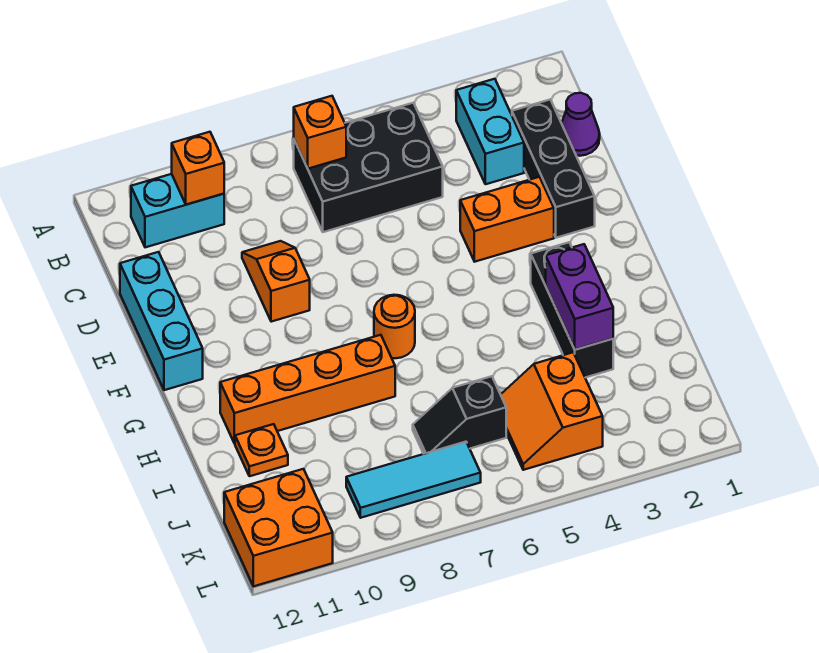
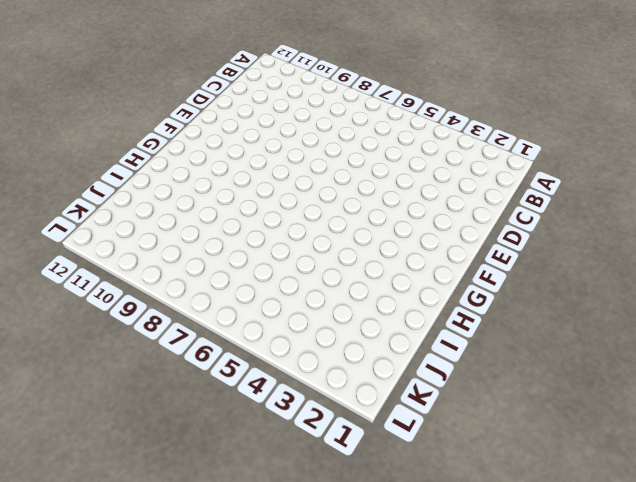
none -> cyan 1x2 brick [456,79,524,184]
none -> black 2x3 brick [294,103,443,232]
none -> cyan 1x2 brick [131,174,224,247]

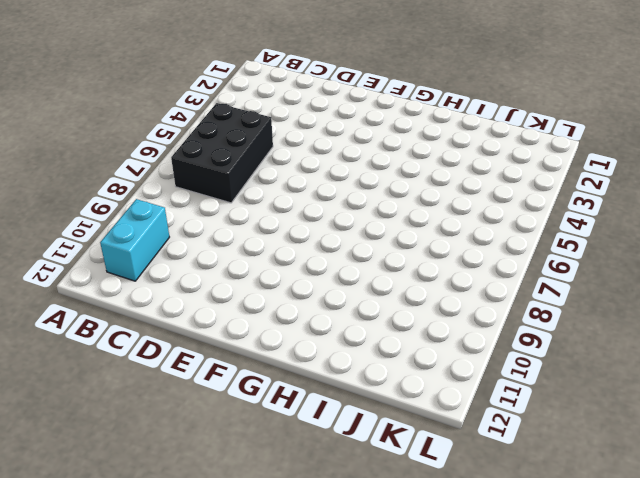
none -> cyan 1x2 brick [456,79,524,184]
none -> purple 1x1 cone [562,93,600,156]
none -> black 1x3 brick [512,100,595,238]

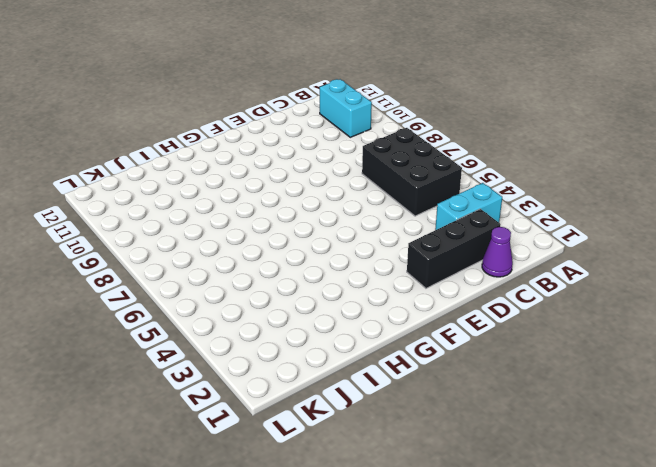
none -> orange 1x2 slope [242,241,310,322]
none -> cyan 1x3 brick [120,252,203,390]
none -> orange 1x2 brick [460,177,554,262]

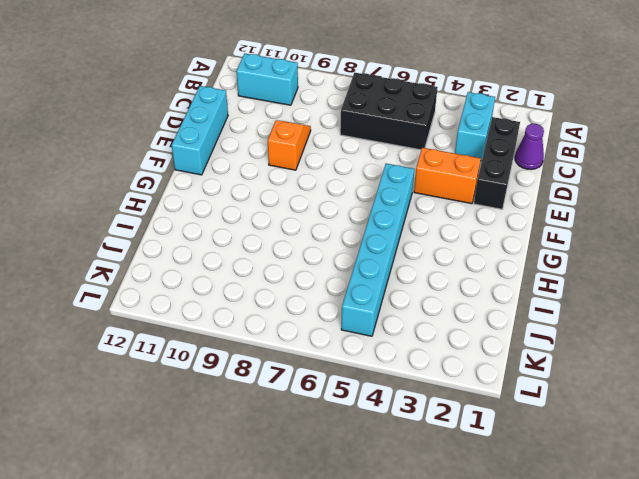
cyan 1x6 brick [341,164,414,336] -> orange 2x2 slope [501,353,603,470]
none -> black 1x3 brick [531,242,613,378]
none -> orange 1x1 round brick [374,295,415,358]
none -> orange 1x4 brick [220,335,395,444]

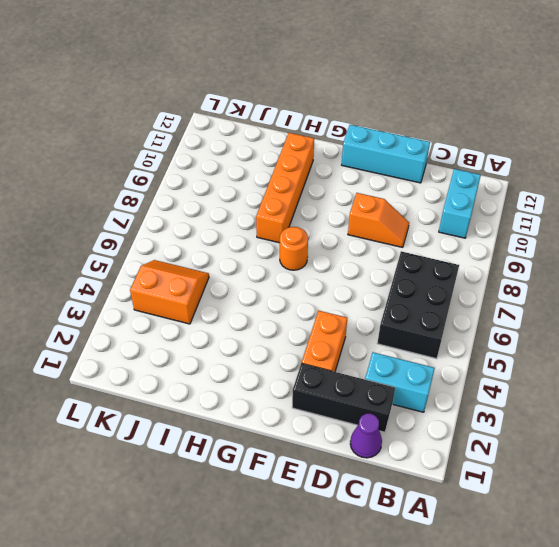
none -> black 1x3 brick [531,242,613,378]
none -> orange 1x1 plate [235,424,288,476]
none -> black 1x2 slope [413,376,506,454]

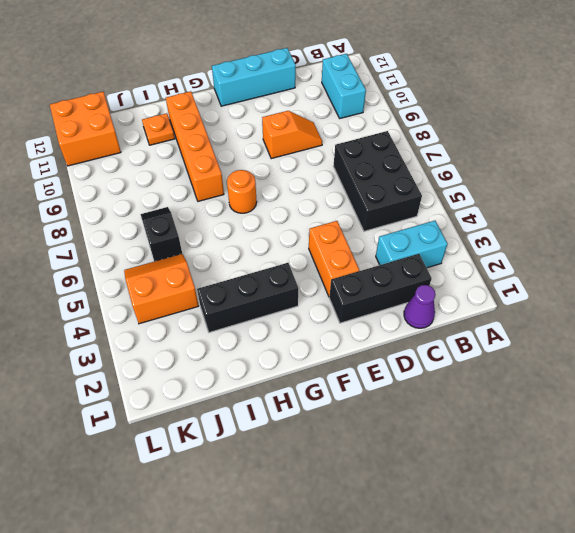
none -> cyan 1x3 tile [346,442,481,518]
none -> orange 1x1 brick [294,96,346,169]
none -> orange 1x1 brick [172,132,224,205]

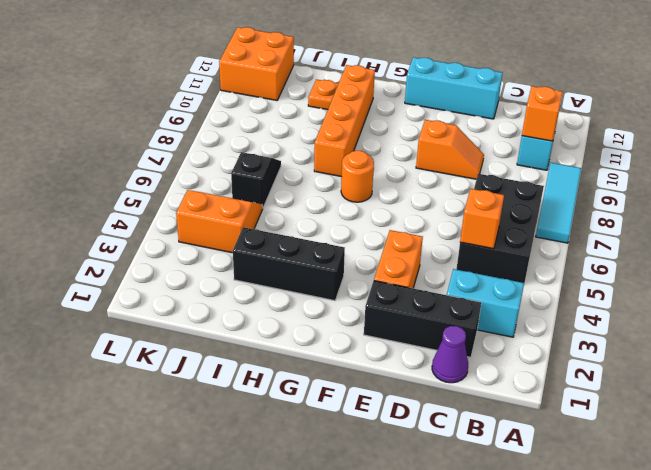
cyan 1x3 tile [536,163,581,243] -> cyan 1x3 tile moved to [346,442,481,518]
orange 1x1 brick [460,189,504,249] -> orange 1x1 brick moved to [294,96,346,169]
none -> purple 1x2 brick [546,244,613,350]

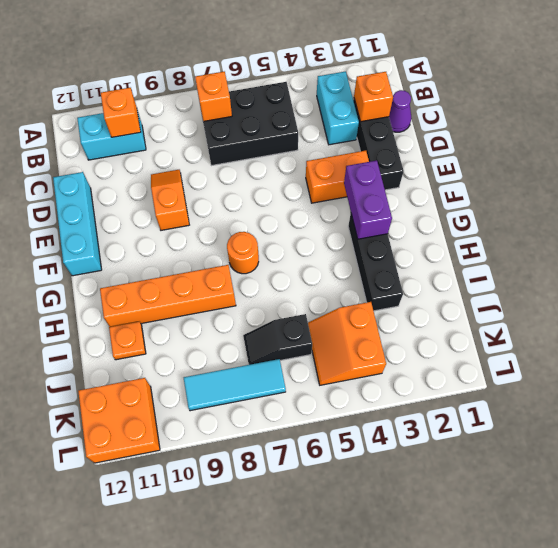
orange 1x1 brick [354,72,393,122] -> none
purple 1x2 brick [344,160,392,239] -> purple 1x2 brick moved to [546,244,613,350]

